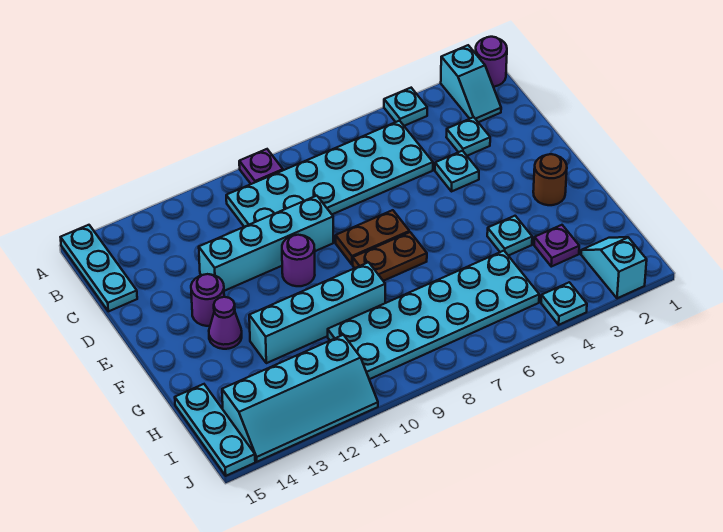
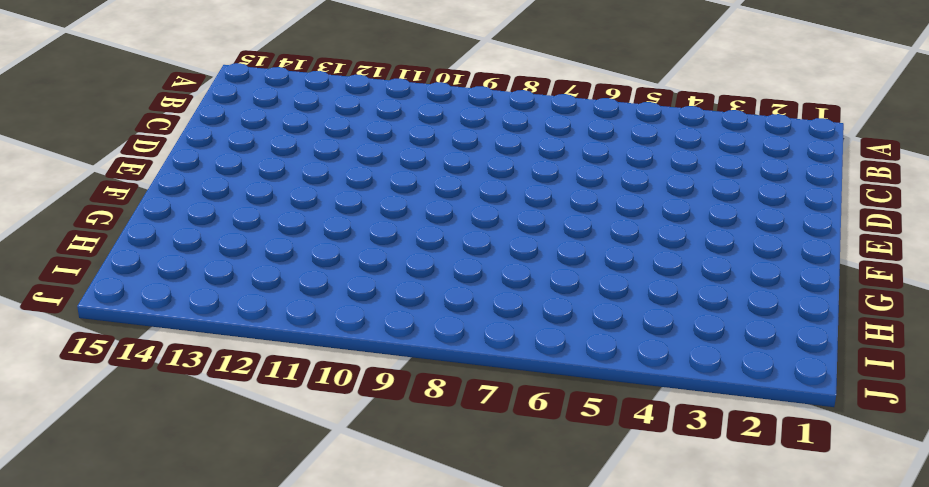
none -> purple 1x1 round brick [475,37,507,87]
none -> cyan 1x2 slope [441,45,501,122]
none -> cyan 1x1 plate [384,88,427,126]

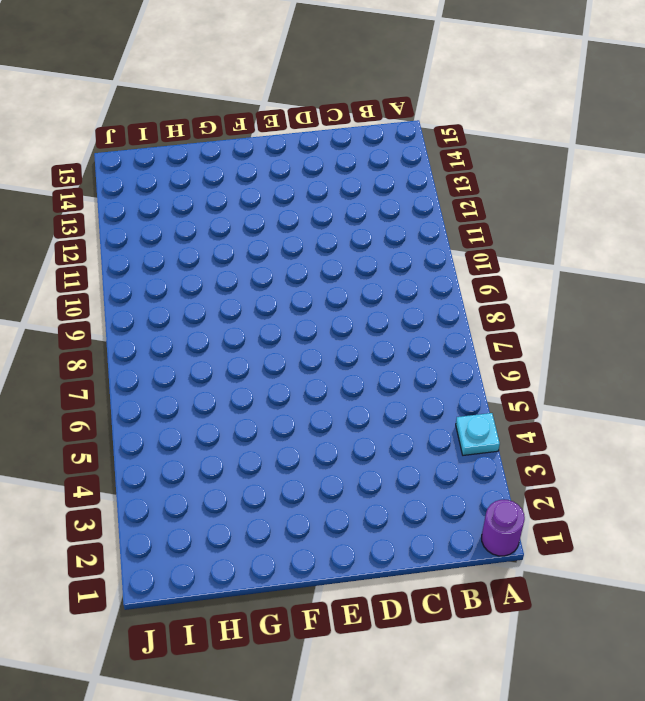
none -> cyan 1x2 slope [441,45,501,122]
none -> purple 1x1 plate [239,149,283,184]
none -> cyan 1x3 plate [61,225,137,311]

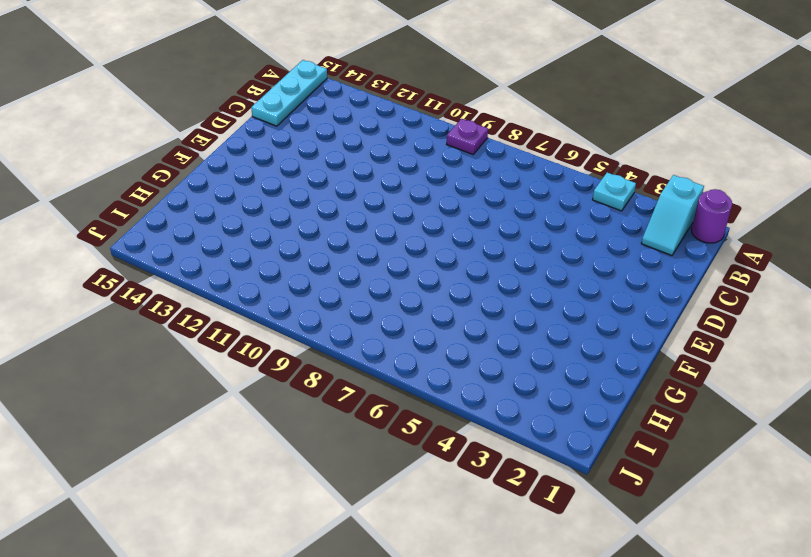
none -> cyan 2x6 plate [226,121,433,227]
none -> cyan 1x1 plate [446,117,490,156]
none -> cyan 1x1 plate [435,151,479,192]

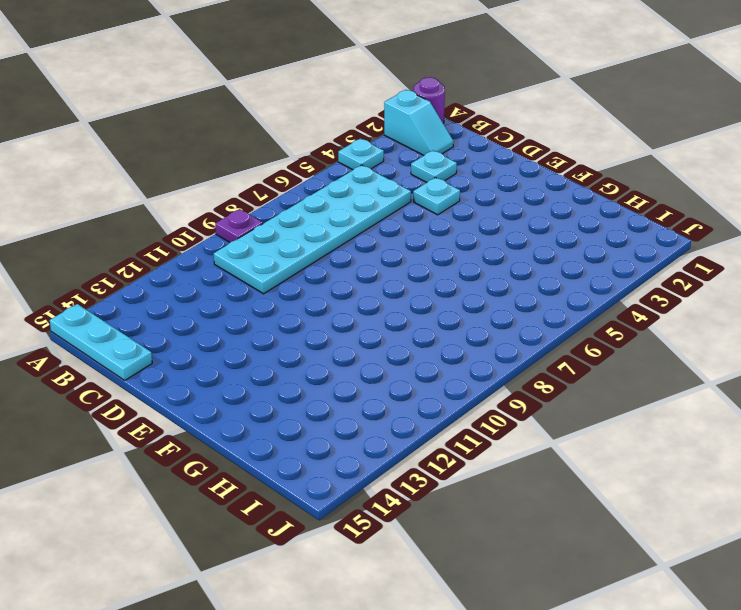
none -> cyan 1x4 brick [199,196,333,291]
none -> brown 1x2 plate [336,210,409,265]
none -> purple 1x1 round brick [282,235,315,286]

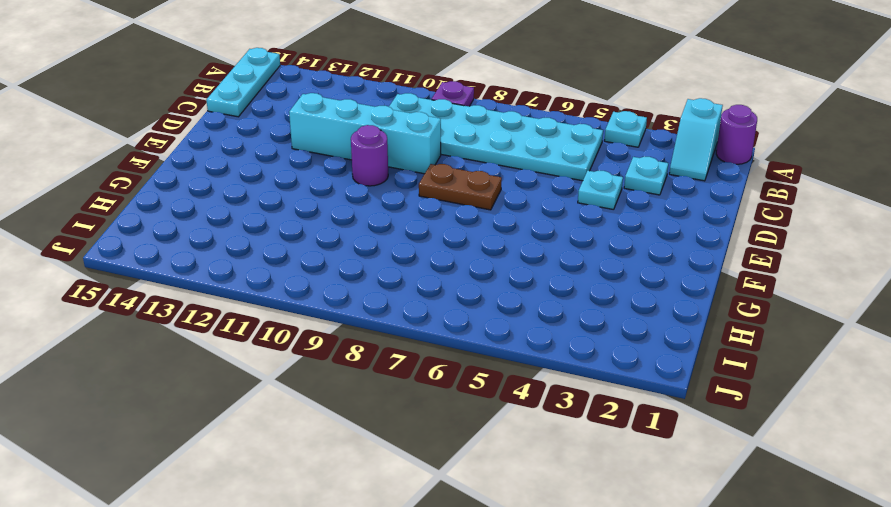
none -> purple 1x1 round brick [191,274,224,326]
none -> brown 1x1 round brick [533,154,567,205]
none -> brown 1x2 plate [353,232,427,281]

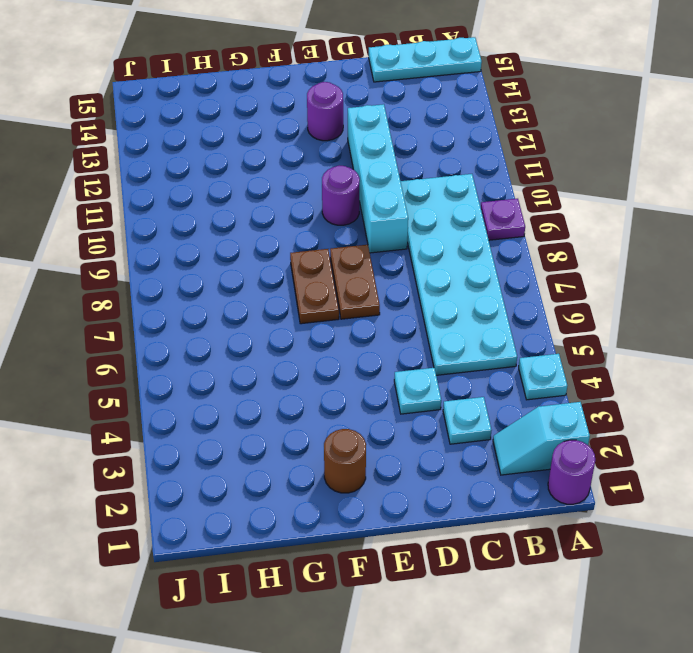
none -> purple 1x1 cone [209,297,242,349]
none -> cyan 1x1 plate [487,216,532,256]
none -> cyan 1x4 brick [249,262,385,363]

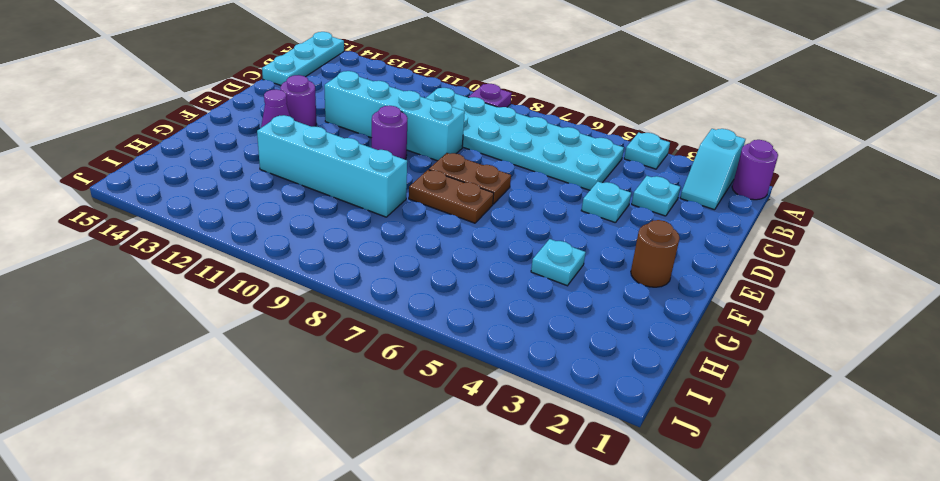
none -> purple 1x1 plate [534,225,579,267]
none -> cyan 2x6 plate [328,251,539,379]
none -> cyan 1x3 plate [175,384,255,476]

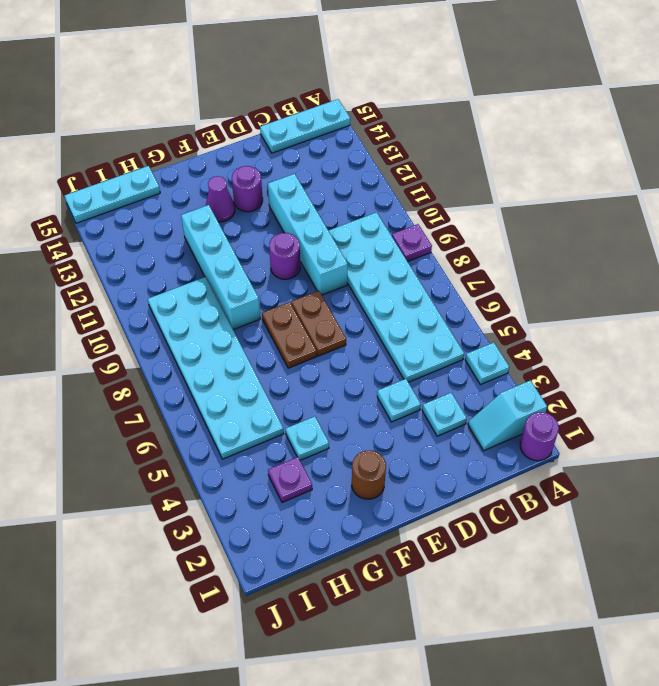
none -> cyan 1x2 slope [581,237,647,298]
none -> cyan 2x4 slope [222,335,378,462]
none -> cyan 1x1 plate [541,282,587,325]

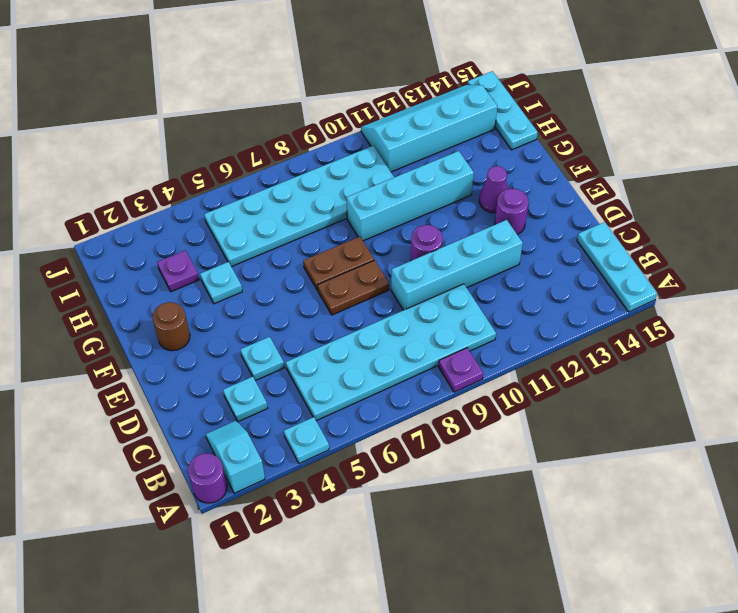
none -> cyan 1x2 slope [581,237,647,298]
none -> cyan 1x1 plate [541,282,587,325]

